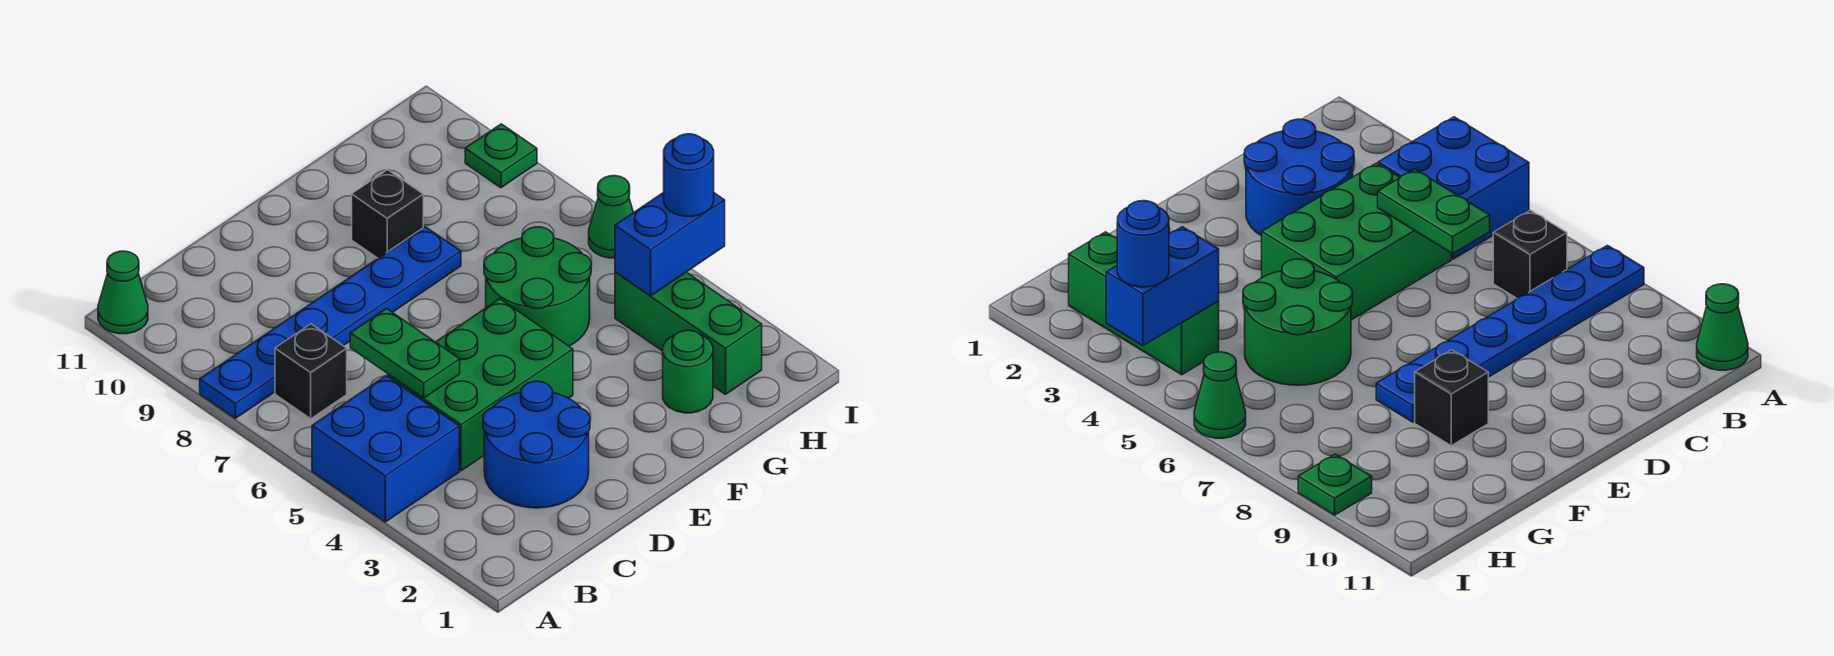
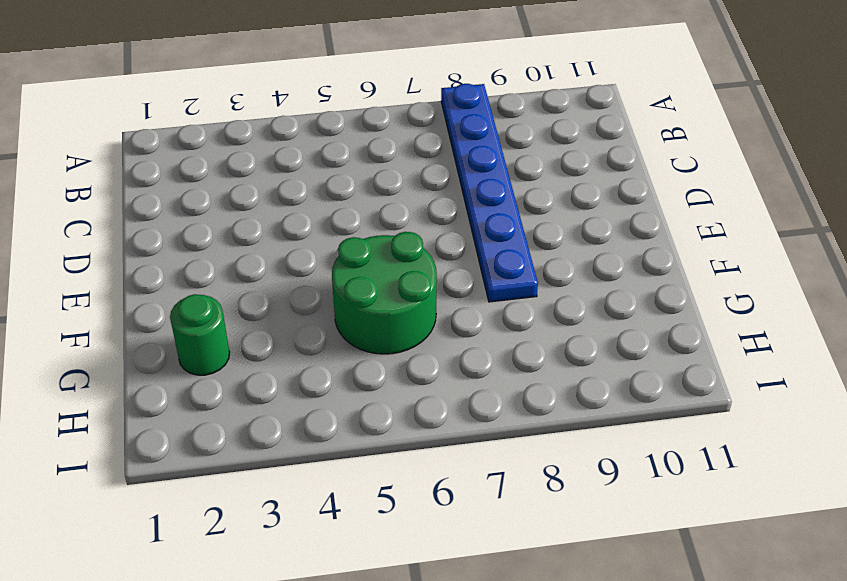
none -> blue 2x2 brick [312,376,459,522]
none -> green 1x1 cone [98,251,148,334]
none -> black 1x1 brick [275,324,347,419]

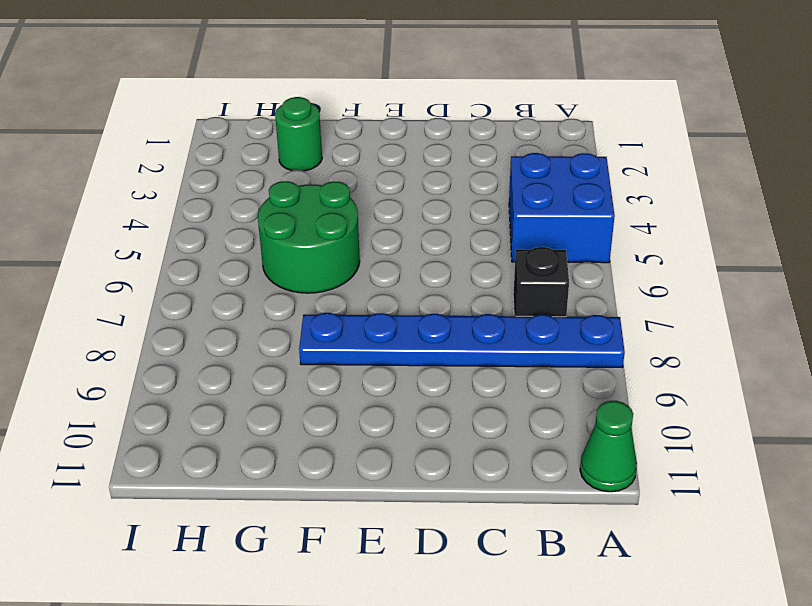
none -> blue 2x2 round brick [483,381,590,508]
none -> green 2x3 brick [388,299,573,471]
none -> black 1x1 brick [352,170,423,258]

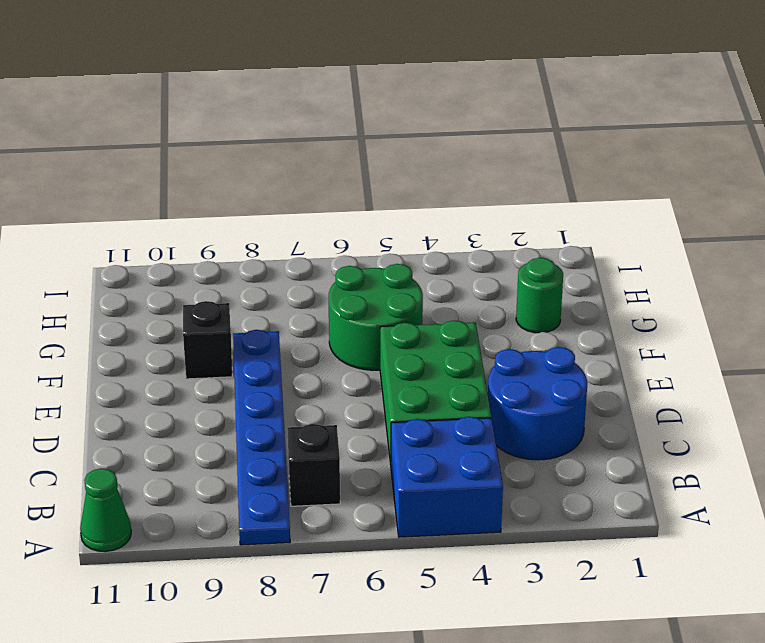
none -> green 1x3 brick [615,272,762,394]
none -> green 1x1 cone [589,176,633,258]
none -> green 1x1 plate [465,124,537,188]

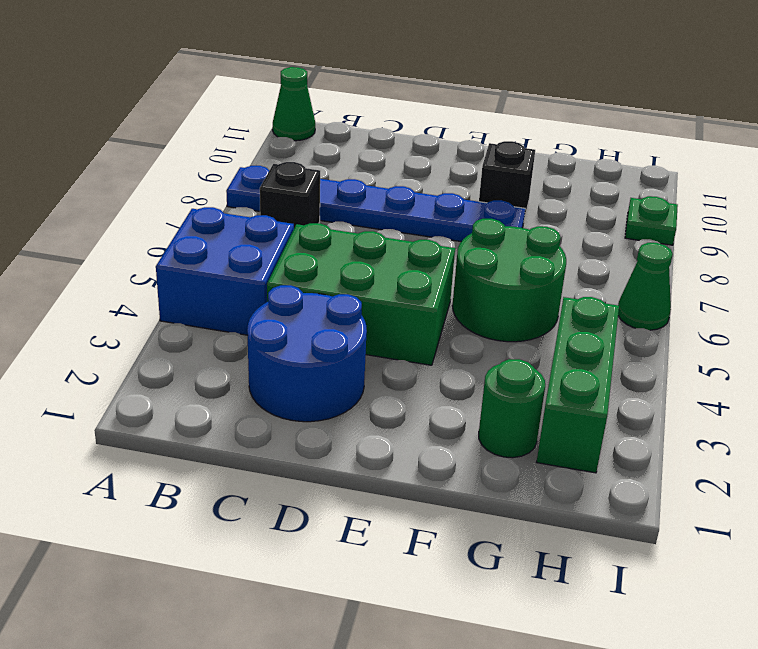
none -> green 1x2 plate [350,309,460,398]
none -> blue 1x2 brick [615,192,725,296]
none -> blue 1x1 round brick [664,134,714,216]

